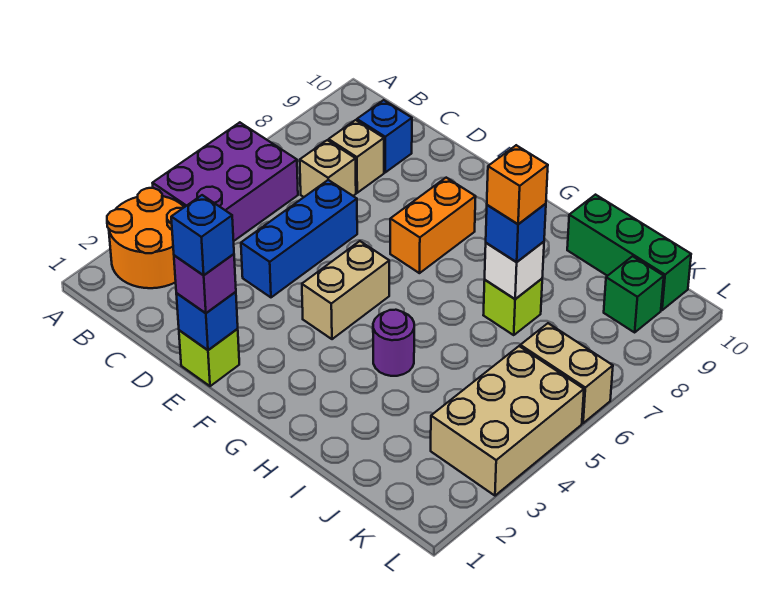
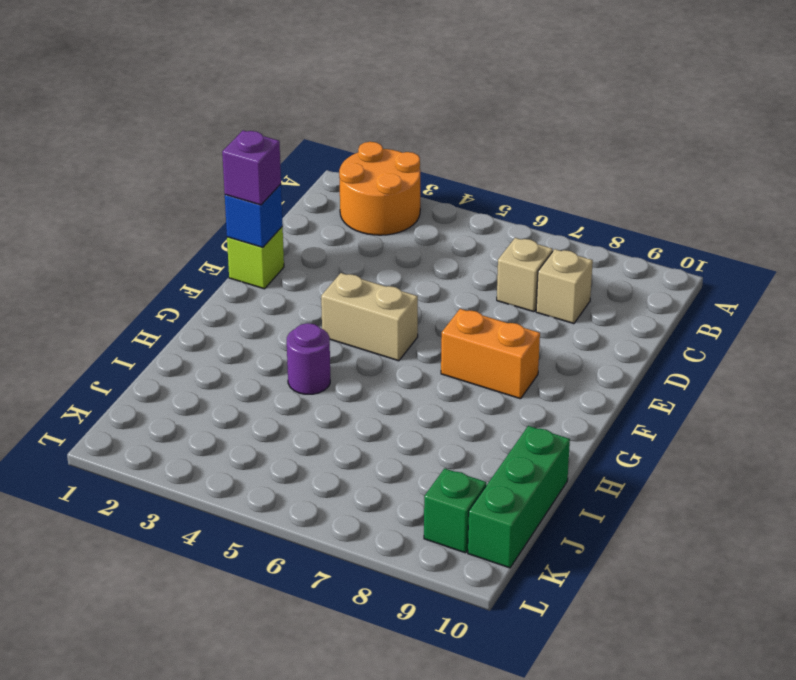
none -> purple 2x3 brick [153,122,298,241]
none -> blue 1x1 brick [357,100,412,172]
none -> blue 1x3 brick [241,180,357,297]

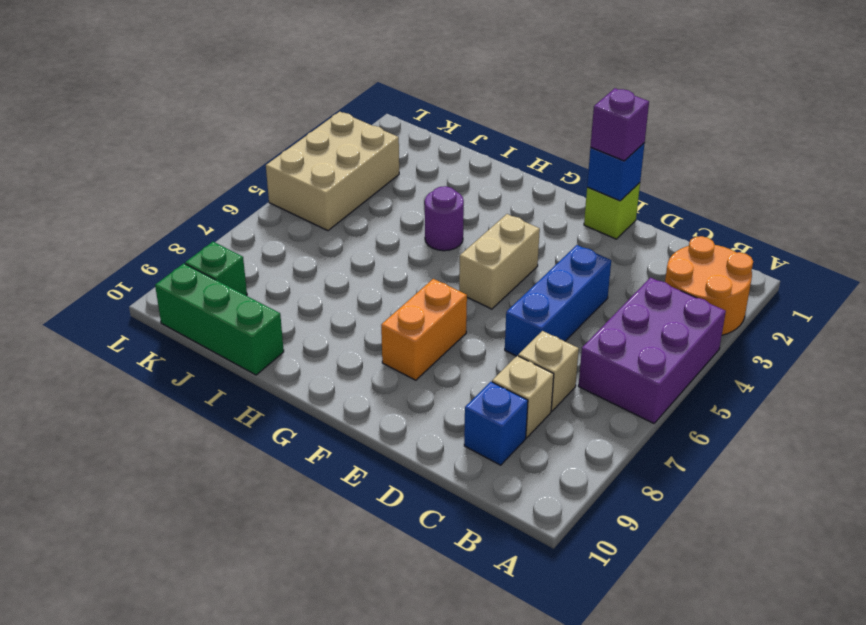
none -> lime 1x1 brick [484,279,542,335]
none -> tan 1x2 brick [520,323,613,423]
none -> white 1x1 brick [485,242,544,299]

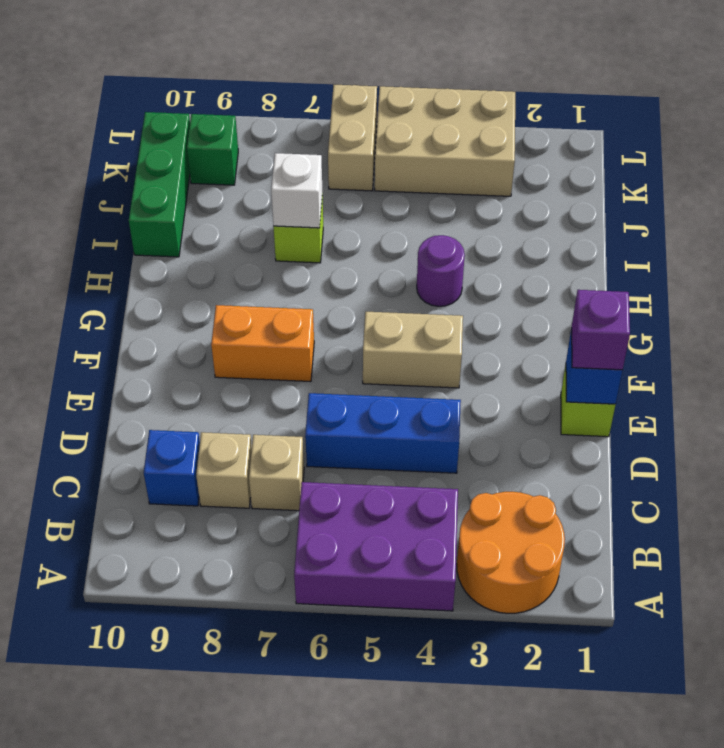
none -> blue 1x1 brick [486,204,546,262]
none -> blue 1x1 brick [171,195,234,275]
none -> orange 1x1 brick [487,145,548,224]

